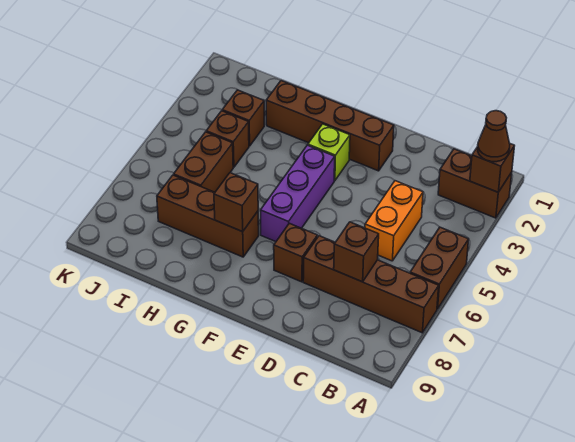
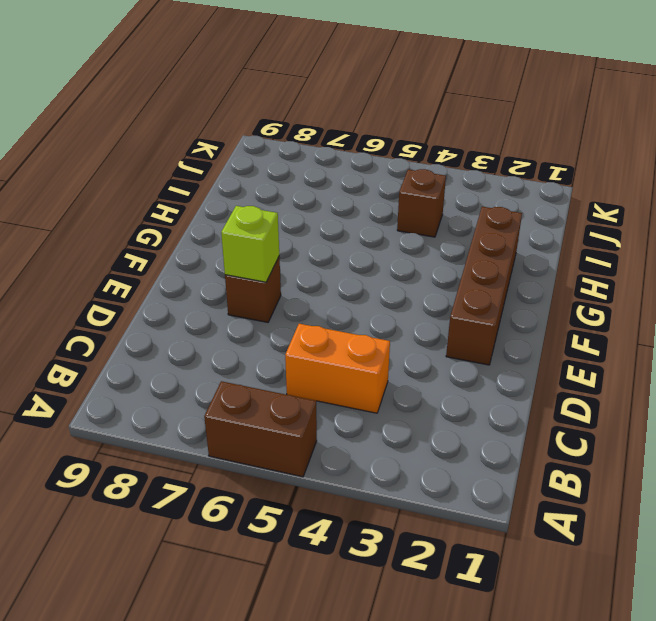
lime 1x1 brick [221,206,279,282] -> lime 1x1 brick moved to [308,124,350,181]
none -> brown 1x2 brick [438,149,512,218]
none -> brown 1x4 brick [303,236,439,333]
none -> purple 1x3 brick [260,145,335,242]

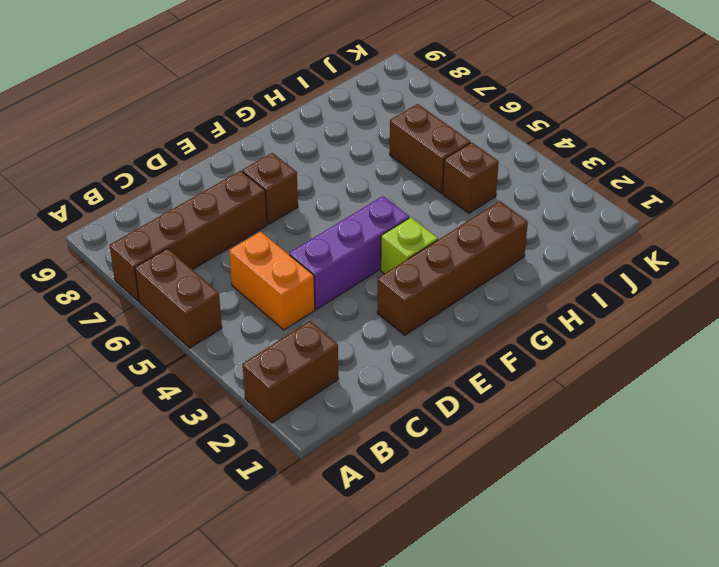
purple 1x3 brick [289,196,409,309] -> purple 1x3 brick turned to [260,145,335,242]
none -> brown 1x3 brick [157,175,259,257]
none -> brown 1x1 brick [222,90,264,146]
none -> brown 1x1 brick [470,144,514,192]

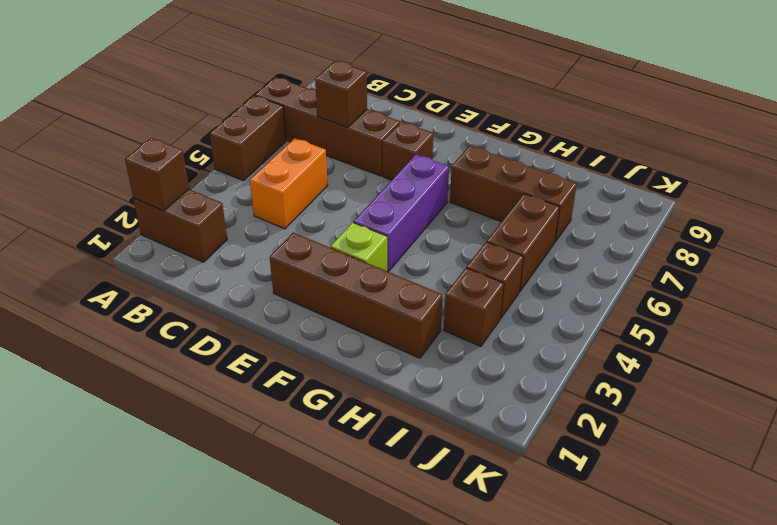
none -> brown 1x1 brick [214,173,258,232]
none -> brown 1x1 cone [478,111,510,162]

